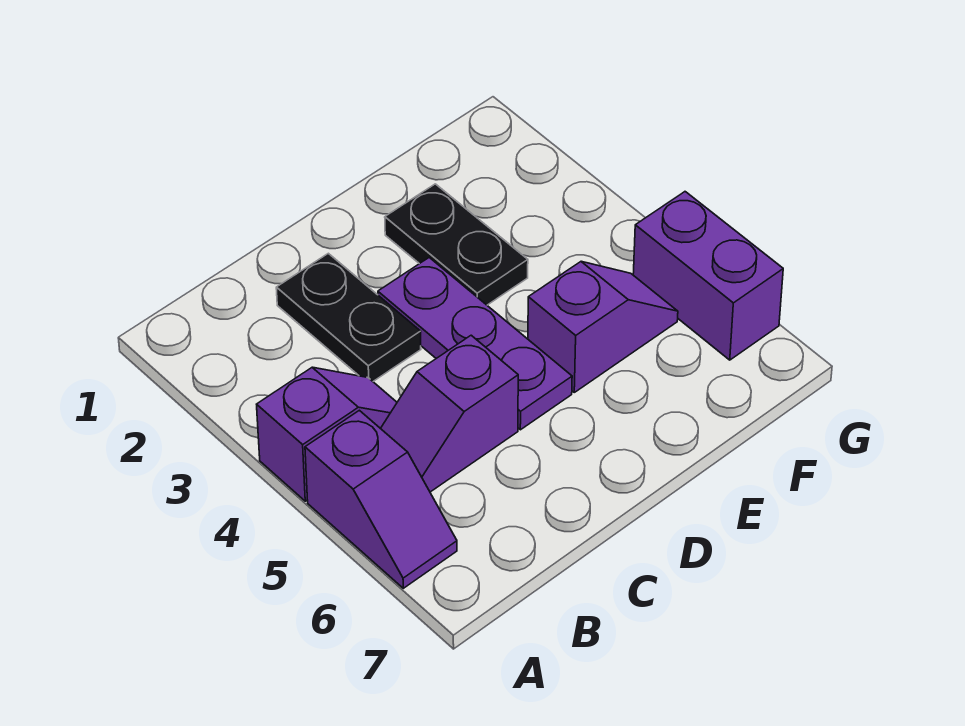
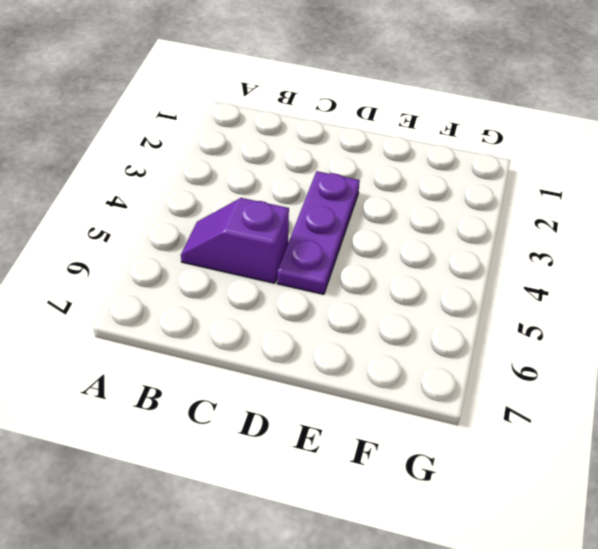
none -> purple 1x2 slope [257,367,397,501]
none -> purple 1x2 slope [305,410,457,588]

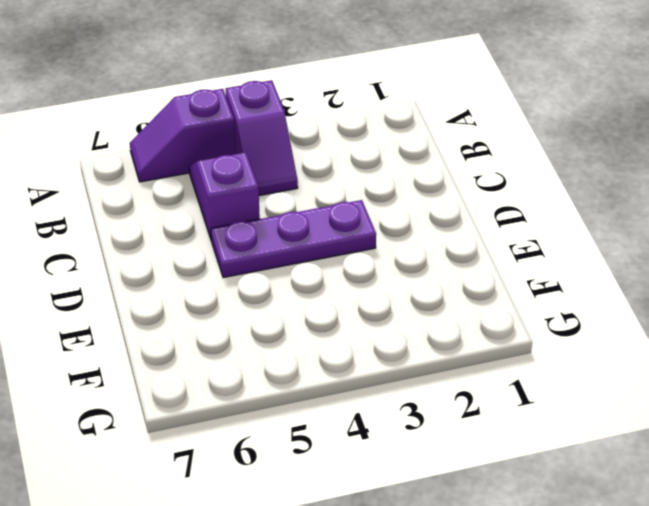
none -> black 1x2 plate [276,253,421,381]
none -> black 1x2 plate [385,184,528,305]

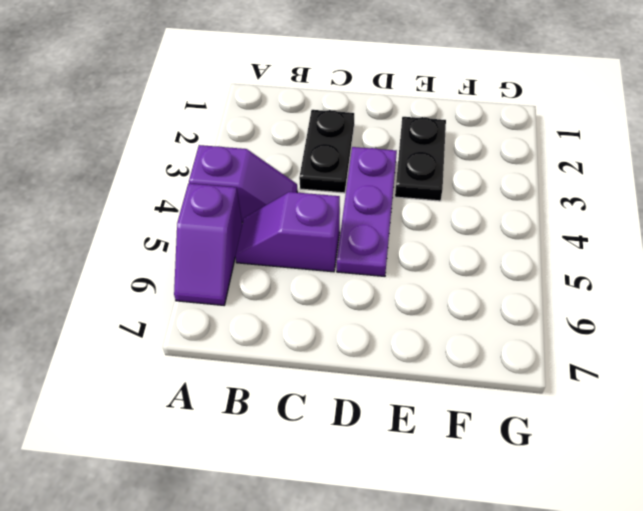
none -> purple 1x2 slope [528,262,678,392]
none -> purple 1x2 brick [633,192,783,360]

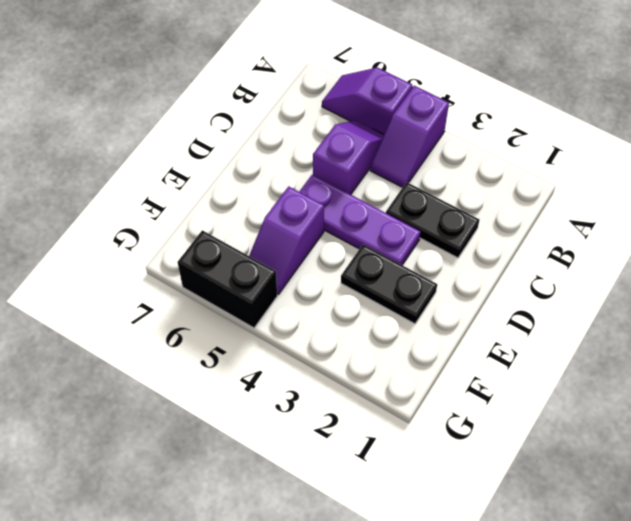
black 1x2 brick [178,230,277,328] -> purple 1x2 brick [633,192,783,360]

